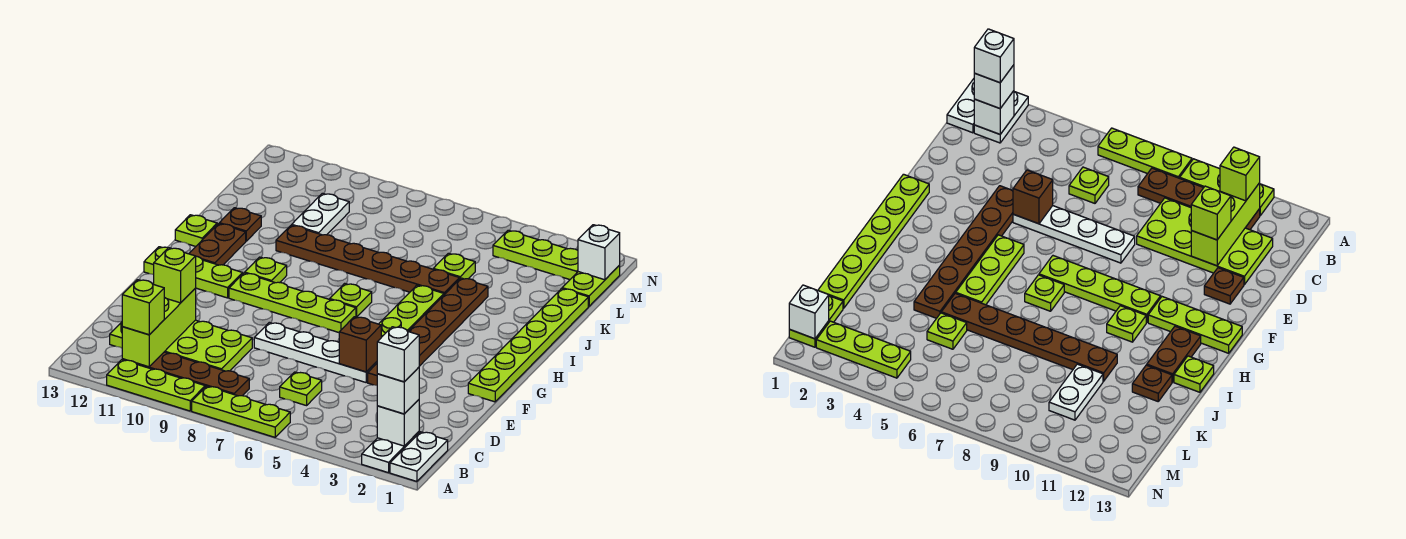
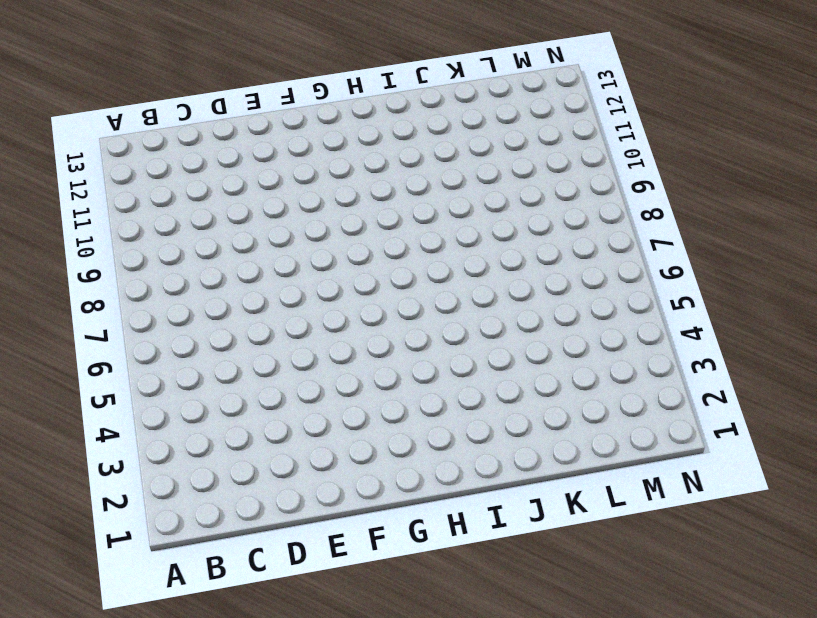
none -> white 1x2 plate [390,432,448,481]
none -> white 1x2 plate [362,432,419,473]
none -> lime 1x3 plate [192,386,290,437]
none -> lime 1x3 plate [107,360,205,411]

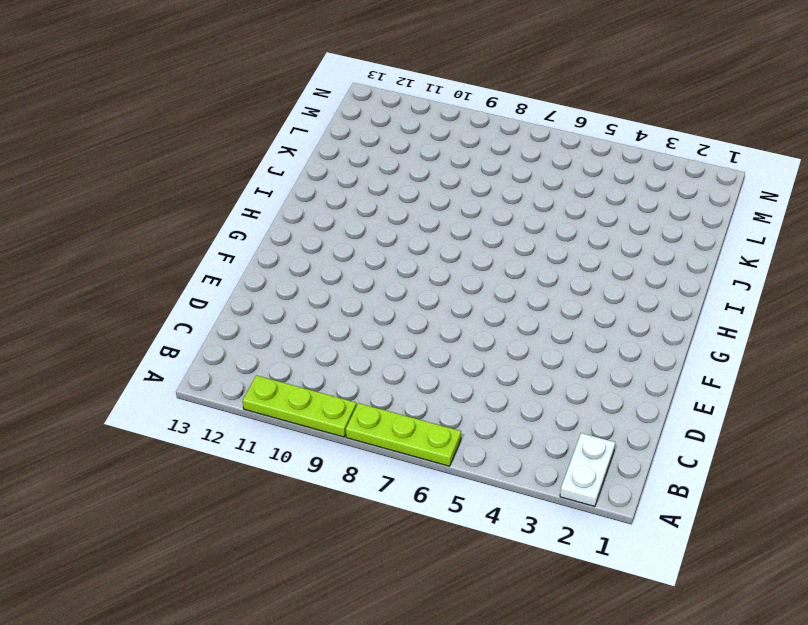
none -> white 1x2 plate [390,432,448,481]
none -> brown 1x4 plate [122,352,249,396]
none -> lime 1x1 plate [280,372,322,406]
none -> lime 2x4 plate [110,320,252,371]

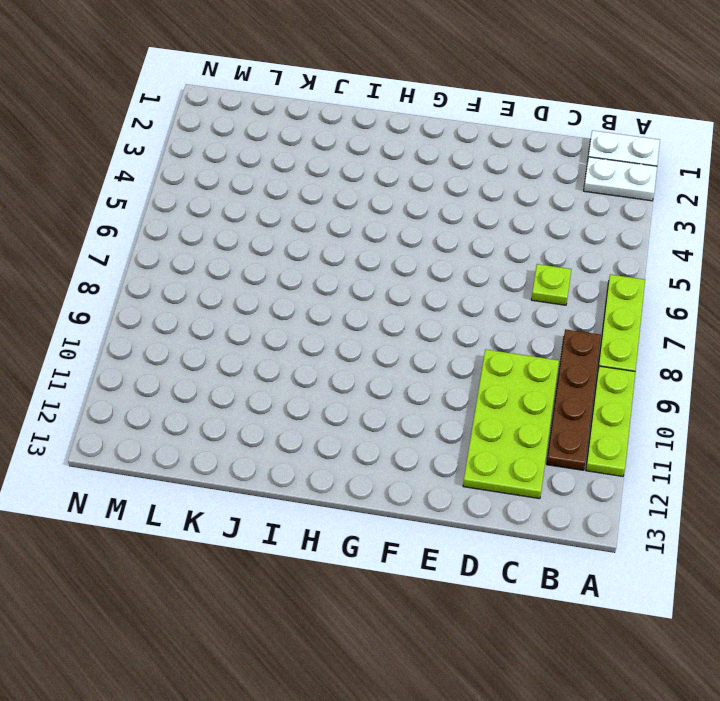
none -> brown 1x6 plate [368,278,488,385]
none -> white 1x4 plate [254,322,377,382]
none -> brown 1x1 plate [1204,268,1244,304]
none -> lime 1x6 plate [468,289,588,402]

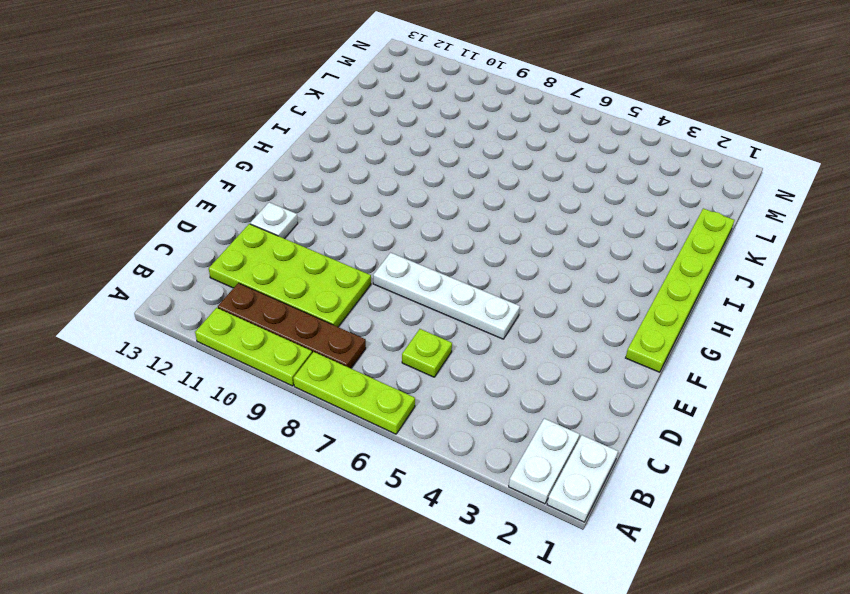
white 1x1 plate [250,202,298,239] -> brown 1x1 plate [1204,268,1244,304]
none -> brown 1x6 plate [368,278,488,385]
none -> lime 1x3 plate [379,285,444,337]
none -> lime 1x4 plate [229,273,356,332]
none -> lime 1x3 plate [144,247,243,298]

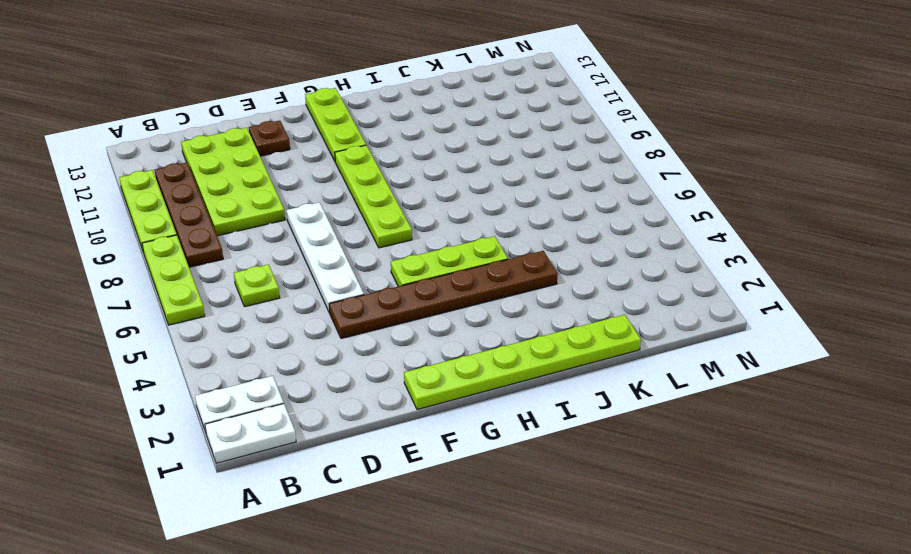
none -> lime 1x1 plate [330,283,372,317]
none -> lime 1x1 plate [245,257,287,283]
none -> brown 1x2 plate [189,224,246,265]
none -> lime 1x1 plate [175,215,217,246]

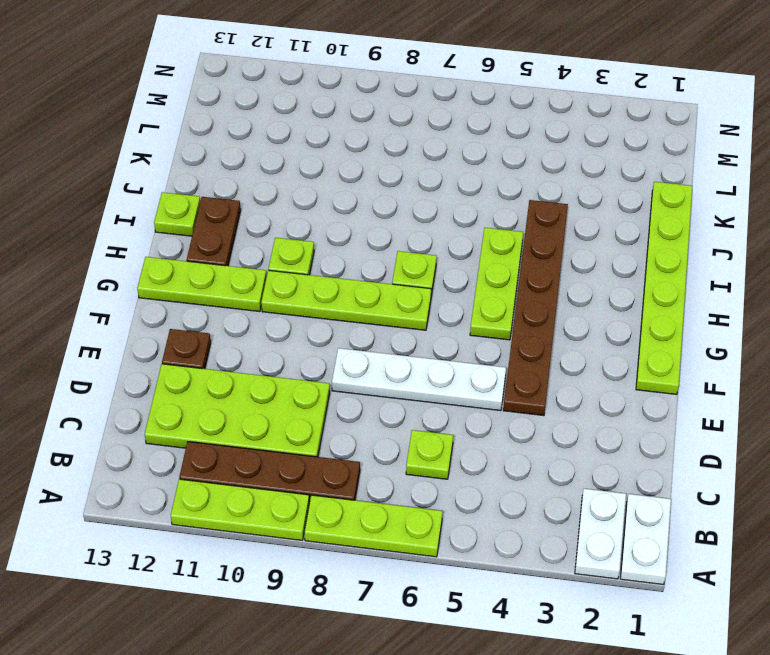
none -> brown 1x6 plate [276,225,460,295]
none -> brown 1x1 plate [219,208,261,241]
none -> lime 1x1 plate [434,253,475,279]
none -> white 1x2 plate [292,193,349,235]

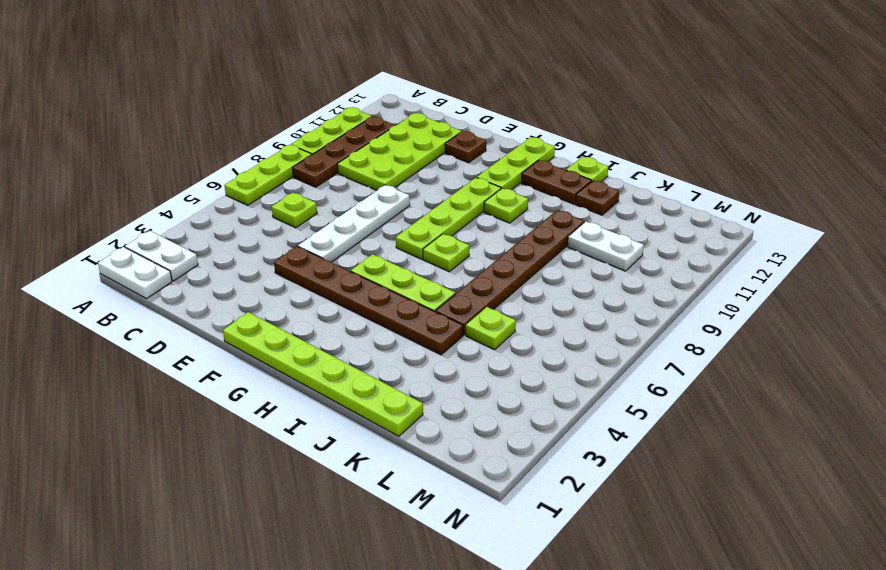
none -> lime 1x2 plate [562,265,620,306]
none -> lime 1x3 plate [493,230,578,280]
none -> white 1x1 brick [377,400,419,446]
none -> lime 1x3 brick [122,288,196,367]

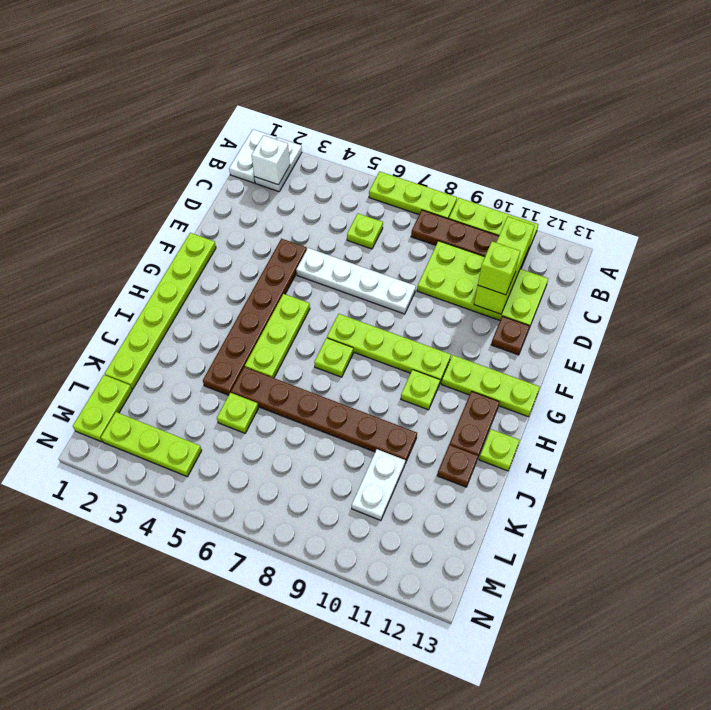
none -> brown 1x1 brick [339,317,381,372]
none -> white 1x1 brick [578,225,620,280]
none -> white 1x1 brick [377,367,419,414]
none -> lime 1x1 brick [122,280,164,335]

